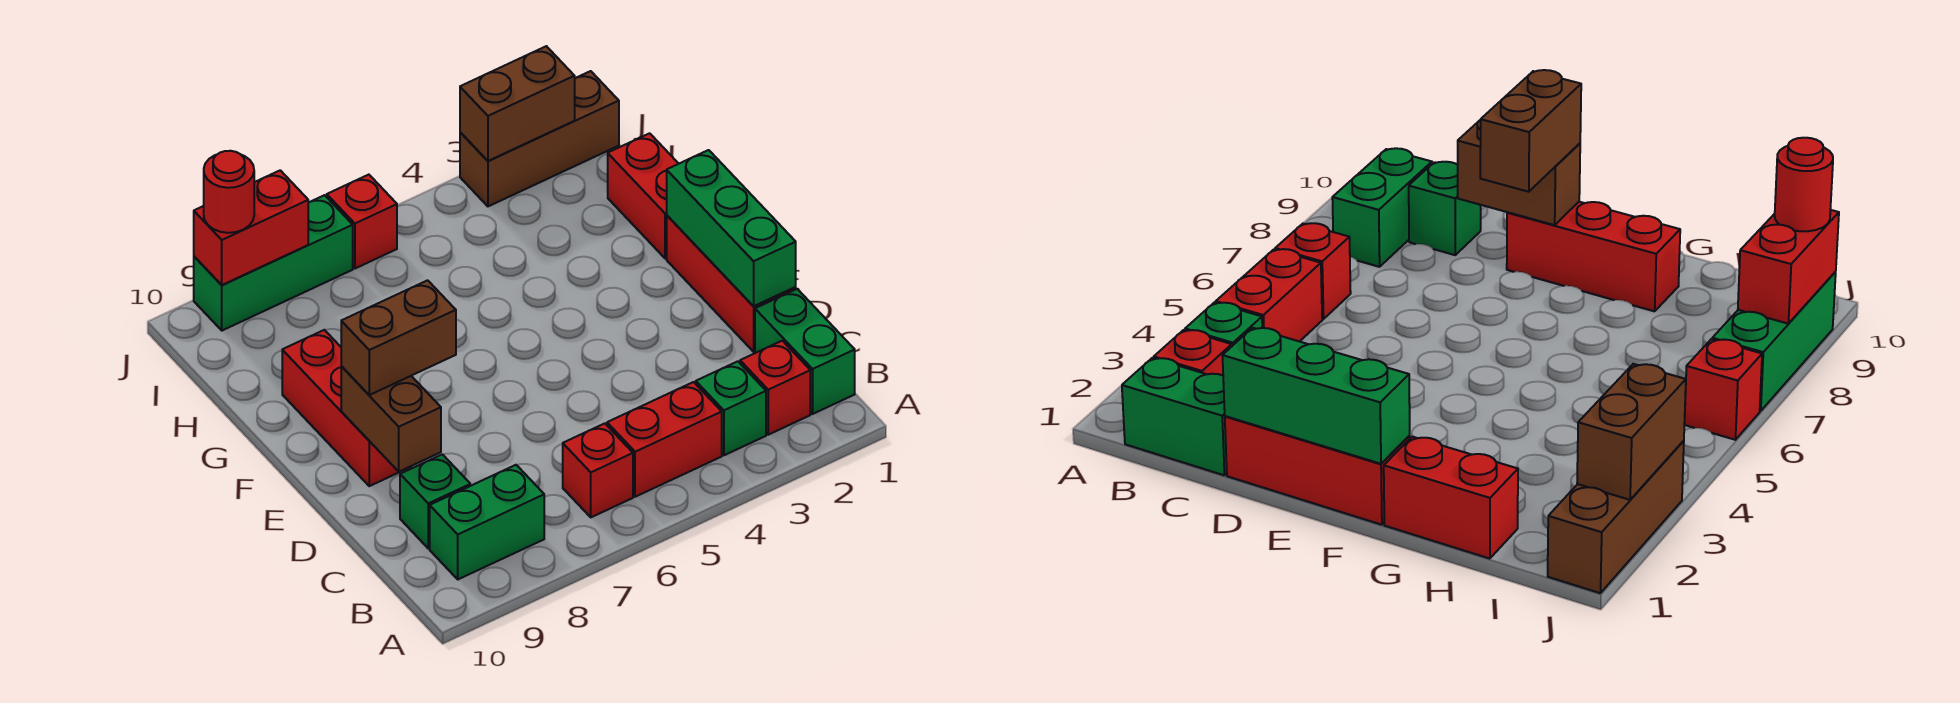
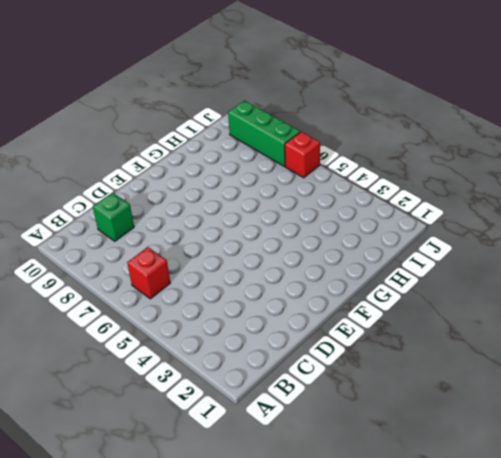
none -> green 1x2 brick [755,289,855,414]
none -> red 1x1 brick [740,341,810,435]
none -> green 1x1 brick [696,361,766,455]

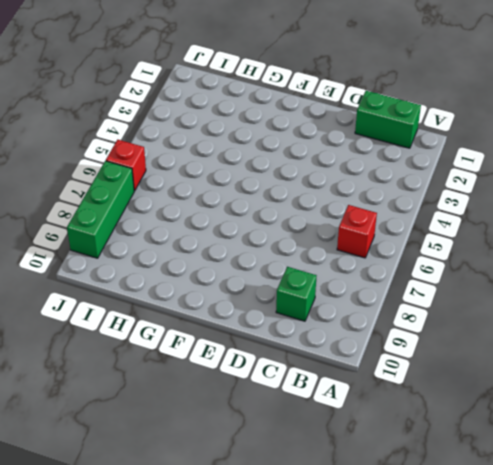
none -> red 1x1 brick [740,341,810,435]
none -> green 1x1 brick [696,361,766,455]
none -> red 1x2 brick [607,382,722,497]

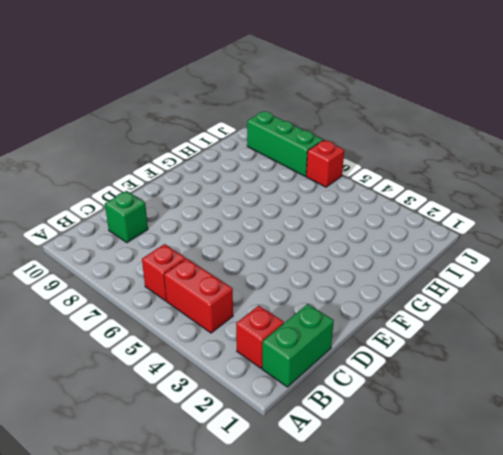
none -> green 1x1 brick [696,361,766,455]
none -> green 1x2 brick [430,465,544,579]
none -> red 1x3 brick [667,216,796,352]

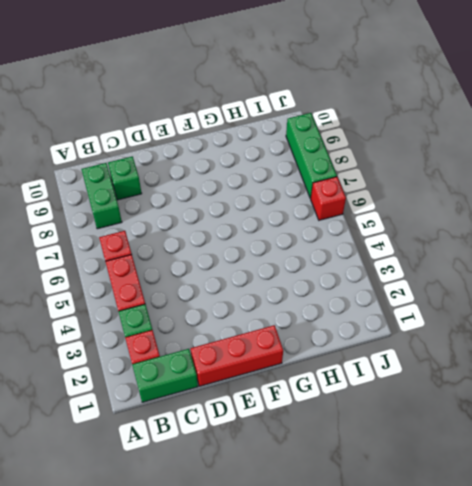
none -> red 1x3 brick [282,330,411,486]
none -> red 1x2 brick [608,133,679,259]
none -> brown 1x3 brick [460,71,619,206]

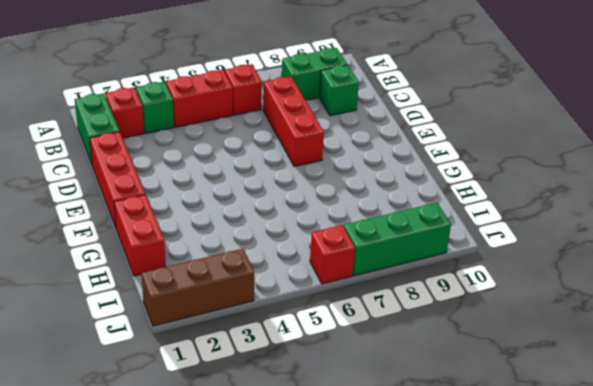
red 1x3 brick [263,76,324,166] -> red 1x3 brick moved to [282,330,411,486]
none -> green 1x3 brick [667,150,796,306]
none -> brown 1x2 brick [341,366,441,472]
none -> brown 1x2 brick [460,46,575,161]

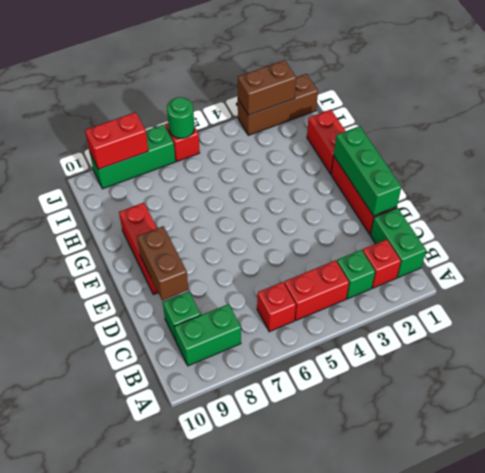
green 1x1 round brick [167,97,194,138] -> none
none -> brown 1x2 brick [341,280,456,395]
none -> red 1x1 round brick [204,151,254,233]

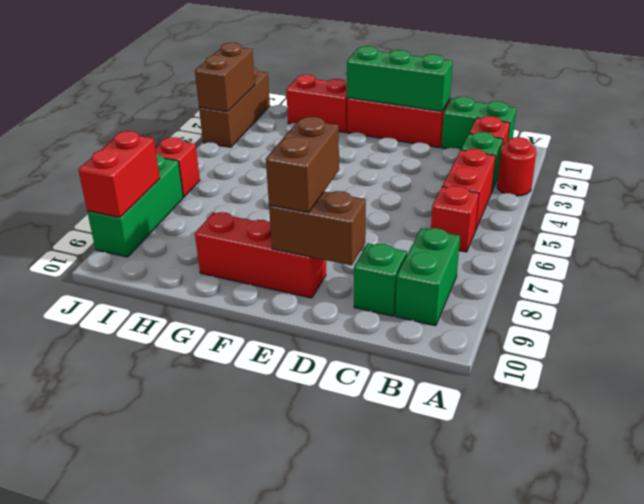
red 1x1 round brick [497,137,536,196] -> red 1x1 round brick moved to [204,151,254,233]

